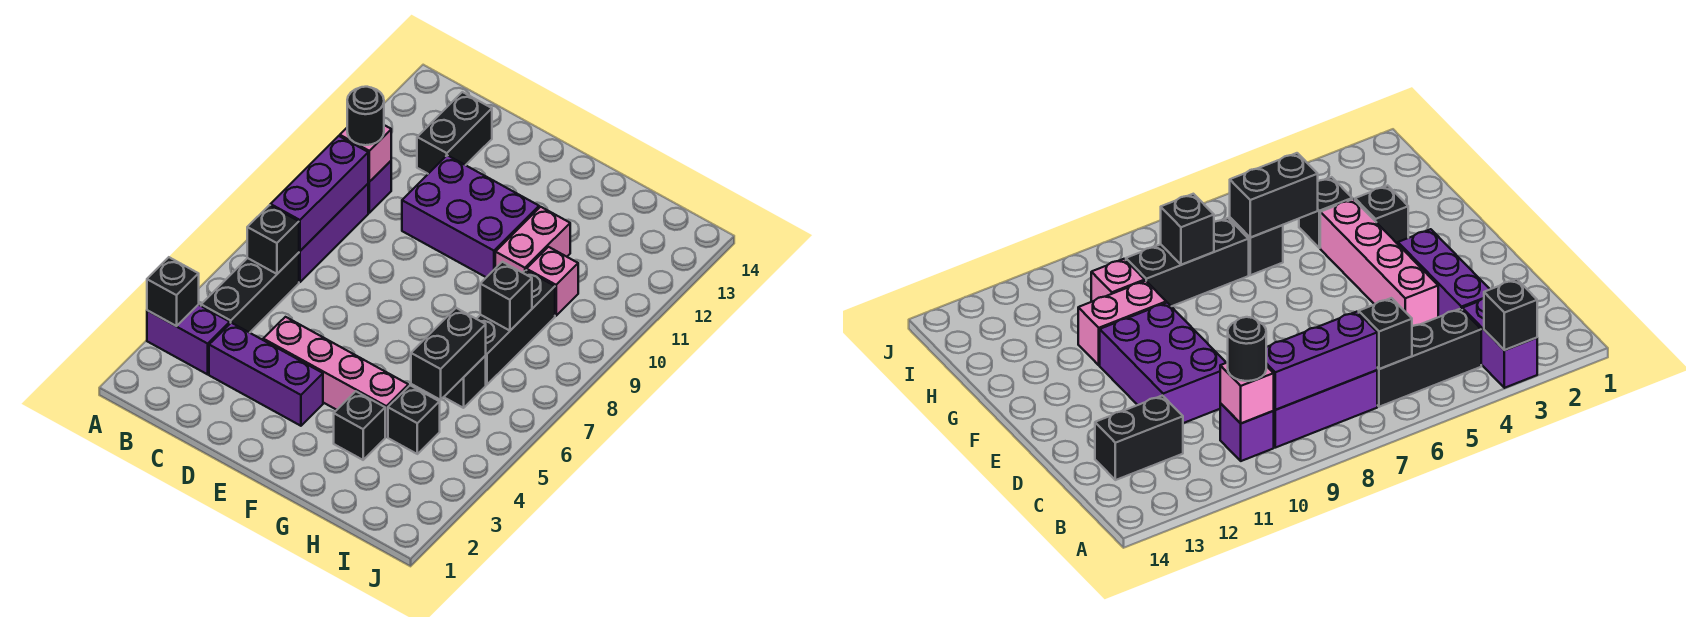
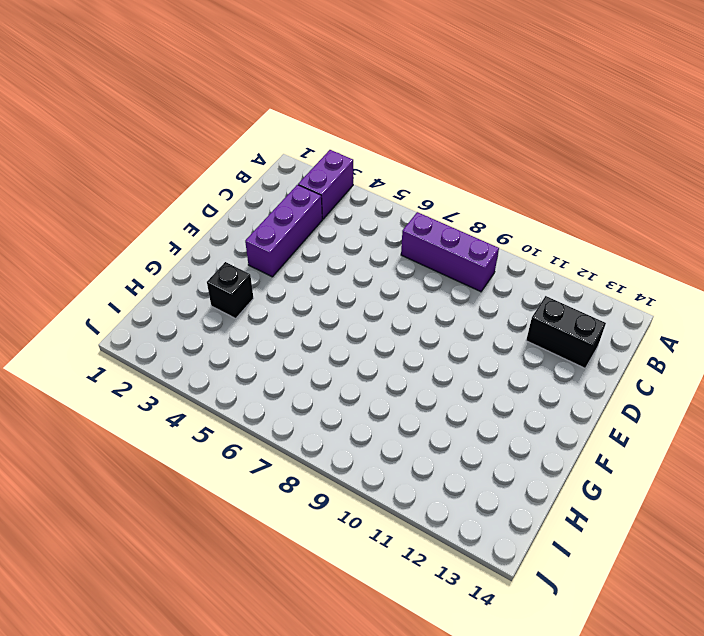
none -> black 1x3 brick [201,253,299,333]
none -> purple 1x1 brick [368,161,391,213]
none -> pink 1x4 brick [263,317,408,437]

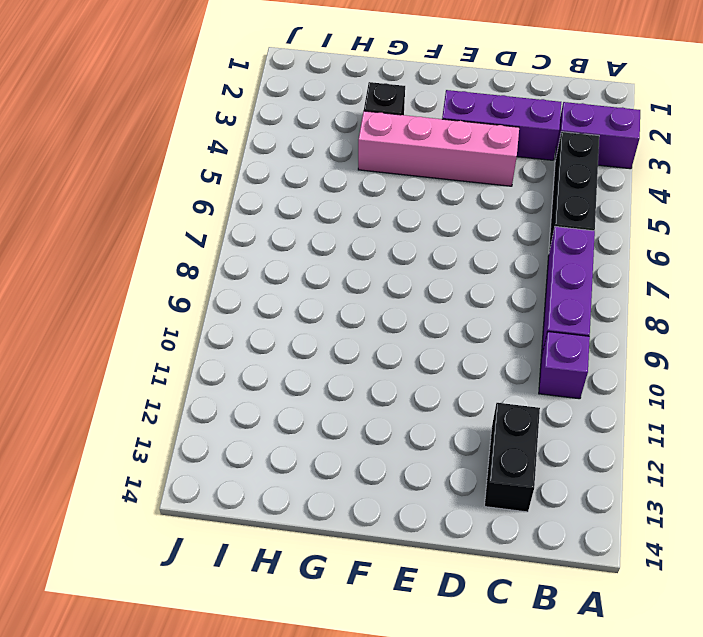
none -> purple 2x3 brick [402,155,539,277]
none -> pink 1x2 brick [495,207,570,273]
none -> black 1x1 brick [388,386,440,454]

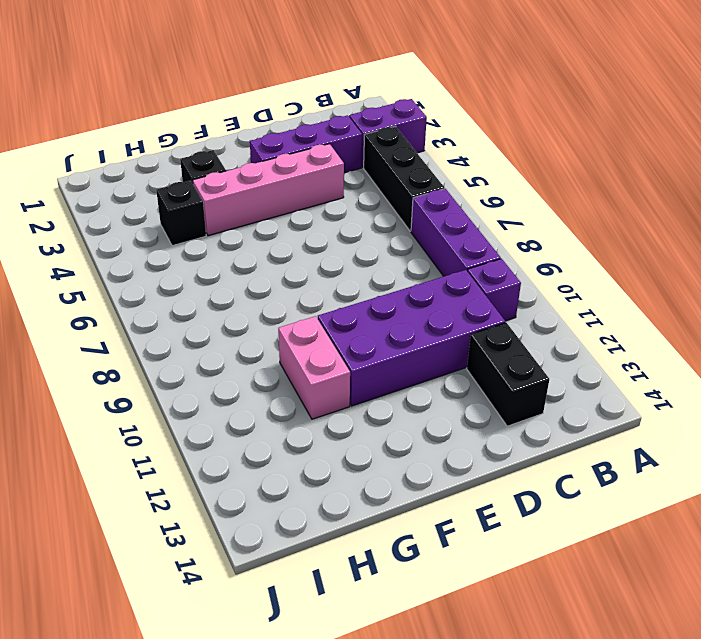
purple 2x4 brick [318,270,505,406] -> purple 2x3 brick [402,155,539,277]
none -> black 1x1 brick [444,356,486,408]
none -> black 1x3 brick [477,270,555,385]
none -> pink 1x1 brick [527,247,578,316]

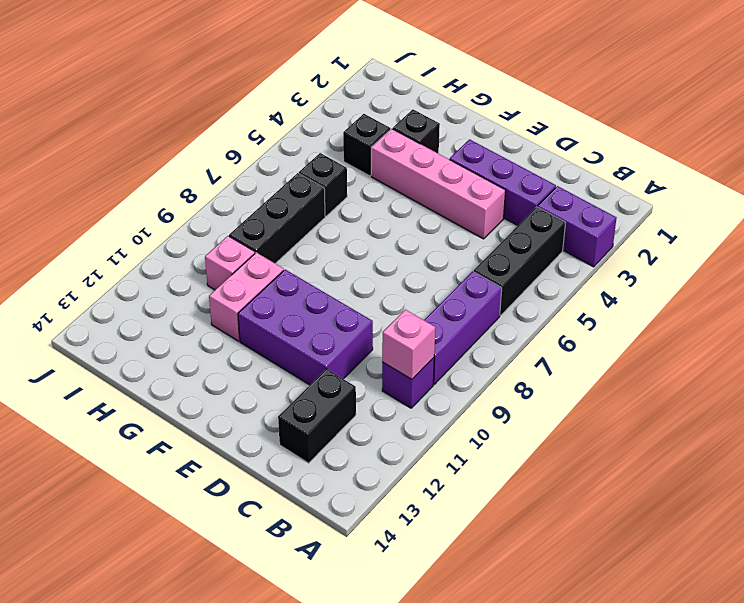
none -> black 1x1 brick [147,257,199,326]
none -> black 1x1 brick [247,205,299,274]
none -> purple 1x3 brick [270,136,368,251]

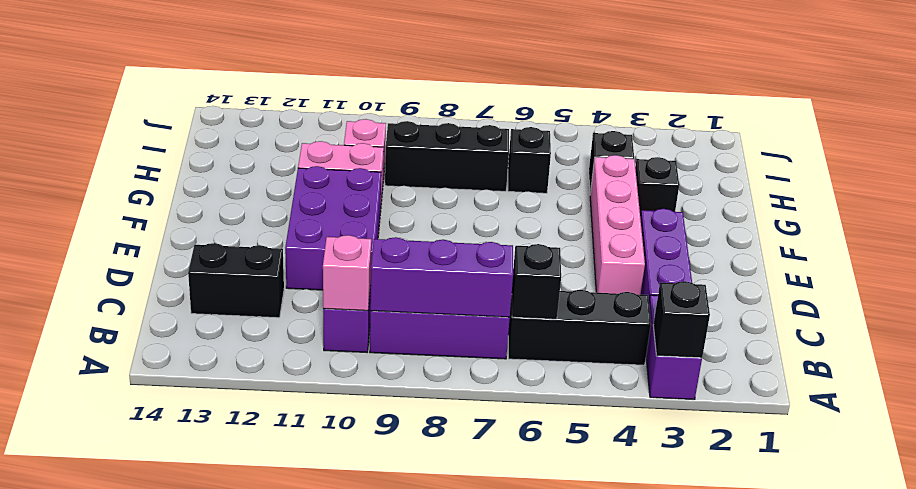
none -> black 1x2 brick [411,308,486,400]
none -> black 1x1 brick [480,262,532,331]
none -> black 1x1 round brick [347,87,384,145]

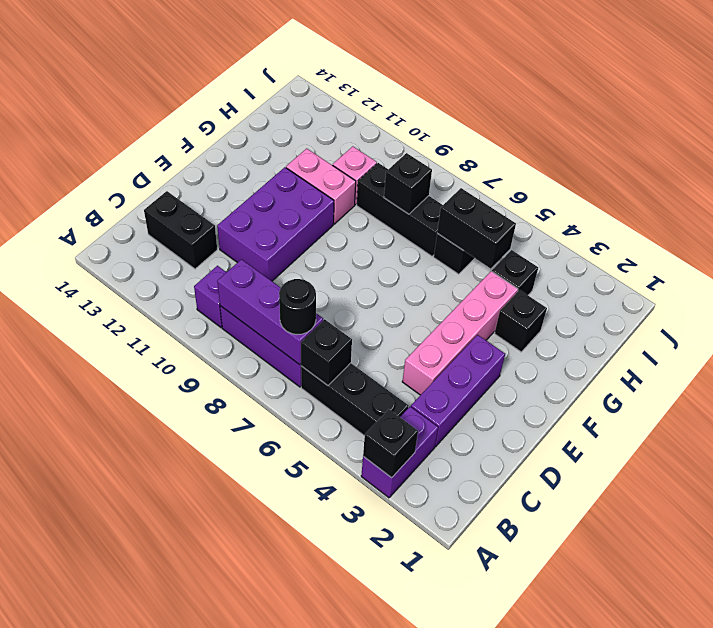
black 1x1 round brick [279,279,316,335] -> black 1x1 round brick moved to [347,87,384,145]
none -> pink 1x1 brick [340,125,391,182]

